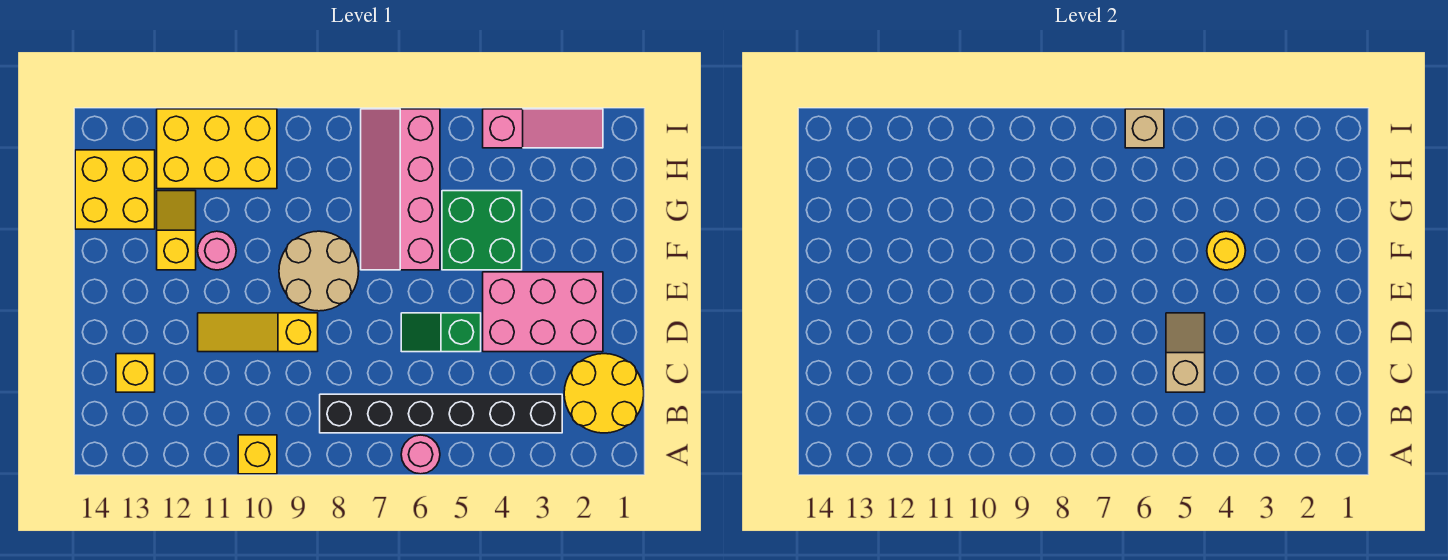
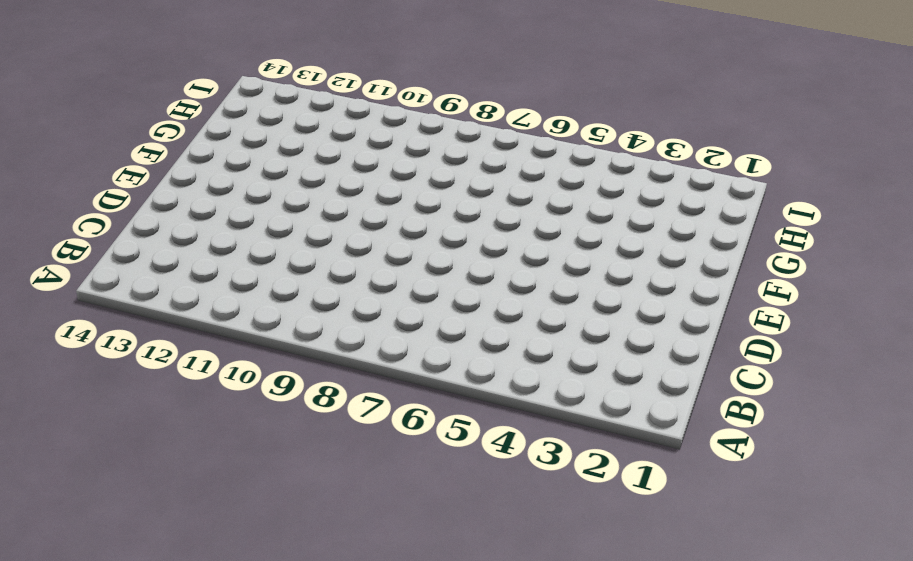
none -> pink 1x1 round brick [401,435,440,474]
none -> yellow 1x1 brick [238,435,277,474]
none -> yellow 2x2 round brick [564,354,644,433]

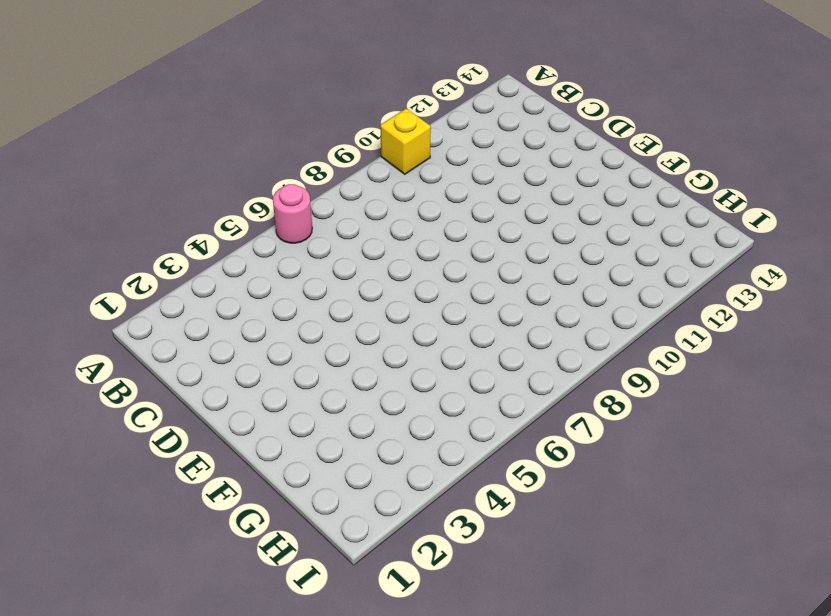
none -> yellow 2x2 round brick [564,354,644,433]
none -> black 1x6 brick [320,394,562,433]
none -> yellow 1x1 brick [116,354,155,392]

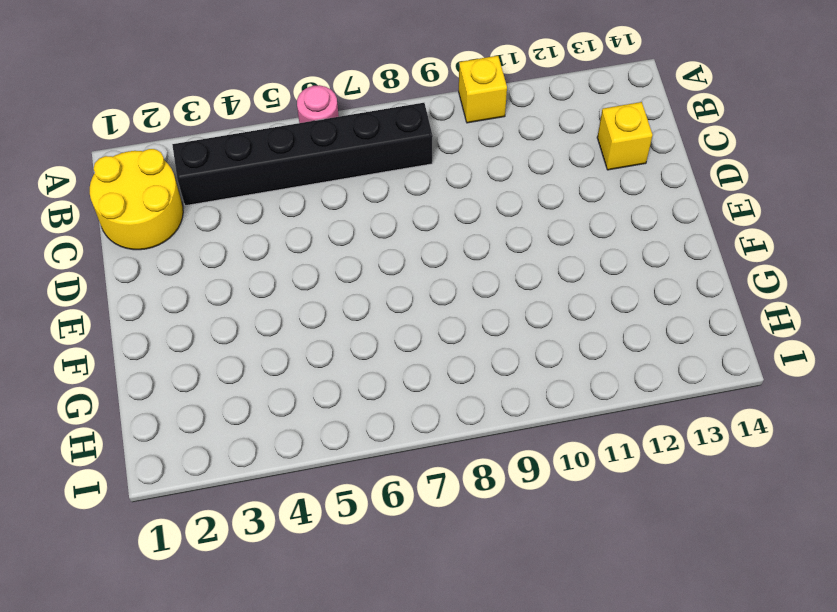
none -> pink 2x3 brick [483,272,603,352]
none -> green 1x2 slope [401,313,481,352]
none -> yellow 1x3 slope [198,313,318,352]

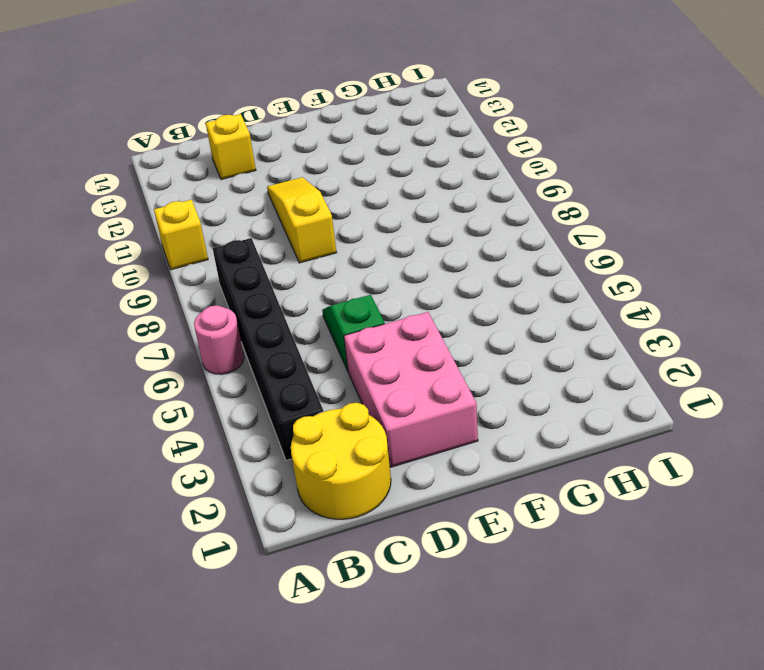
none -> tan 2x2 round brick [279,231,359,311]
none -> green 2x2 brick [442,191,522,270]
none -> pink 2x4 slope [361,109,440,270]

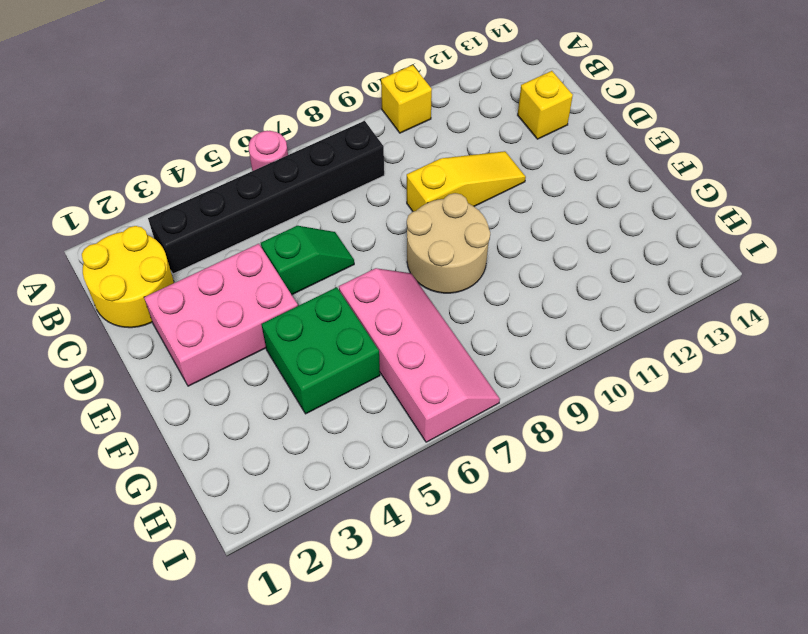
none -> pink 1x1 round brick [198,231,236,270]
none -> yellow 1x2 slope [157,191,196,270]
none -> yellow 2x2 brick [75,150,155,229]

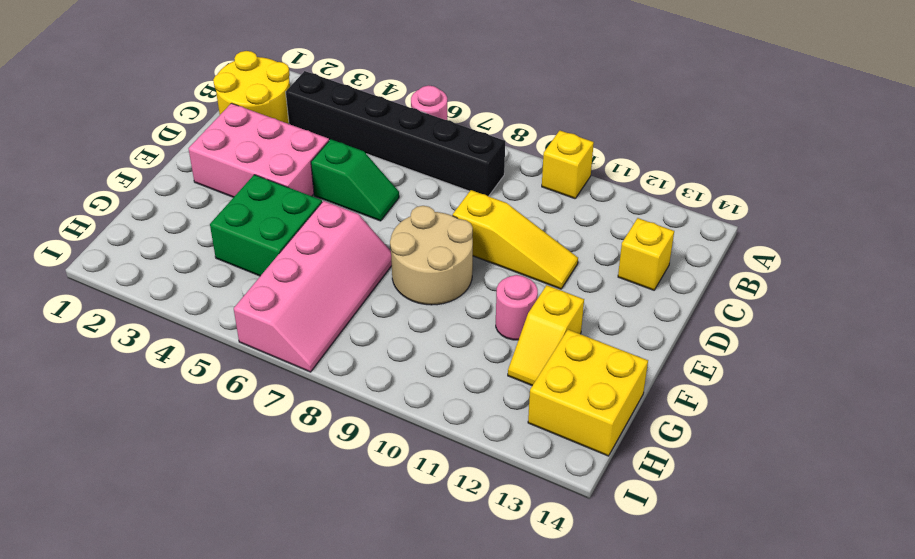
none -> yellow 2x3 brick [157,109,277,189]
none -> pink 1x3 slope [483,109,603,148]
none -> tan 1x2 slope [1166,313,1205,392]

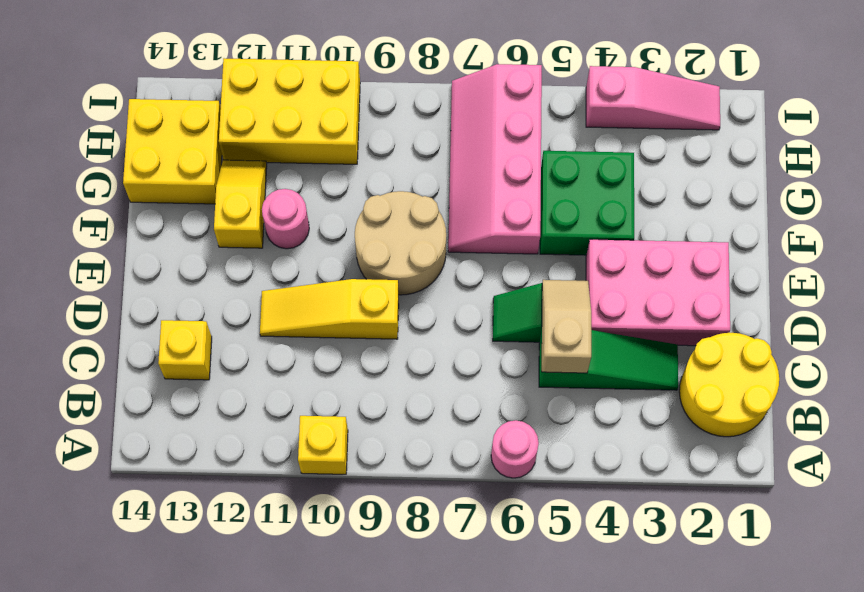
green 1x3 slope [539,330,678,390] -> none
none -> black 1x6 brick [320,394,562,433]
none -> yellow 1x1 round brick [1207,231,1246,270]
none -> tan 1x1 brick [1125,109,1164,148]

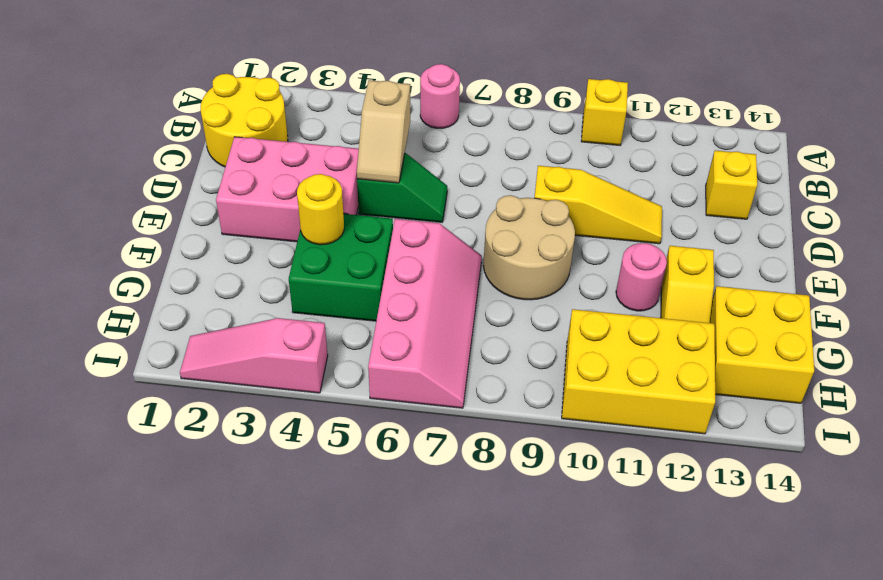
none -> black 1x6 brick [320,394,562,433]
none -> tan 1x1 brick [1125,109,1164,148]

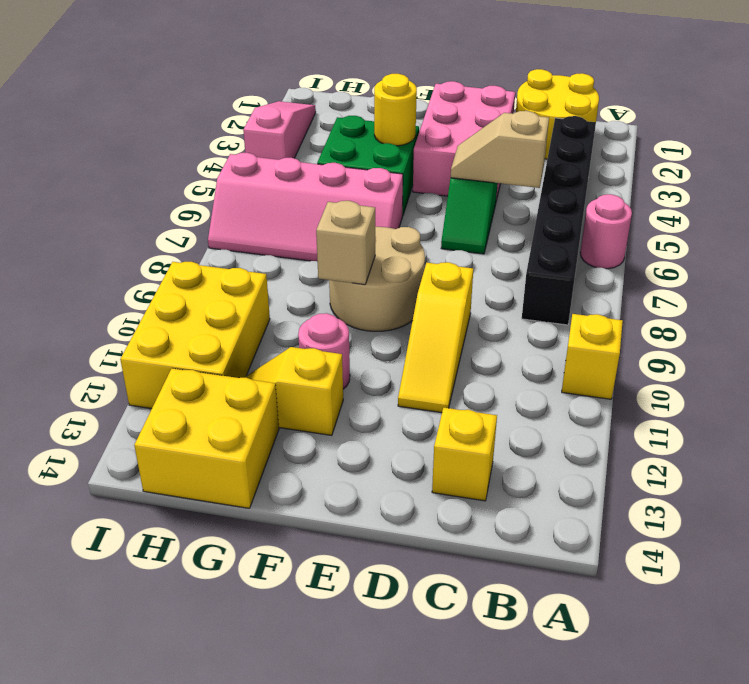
tan 1x1 brick [316,201,375,285] -> tan 1x1 brick moved to [1125,109,1164,148]

